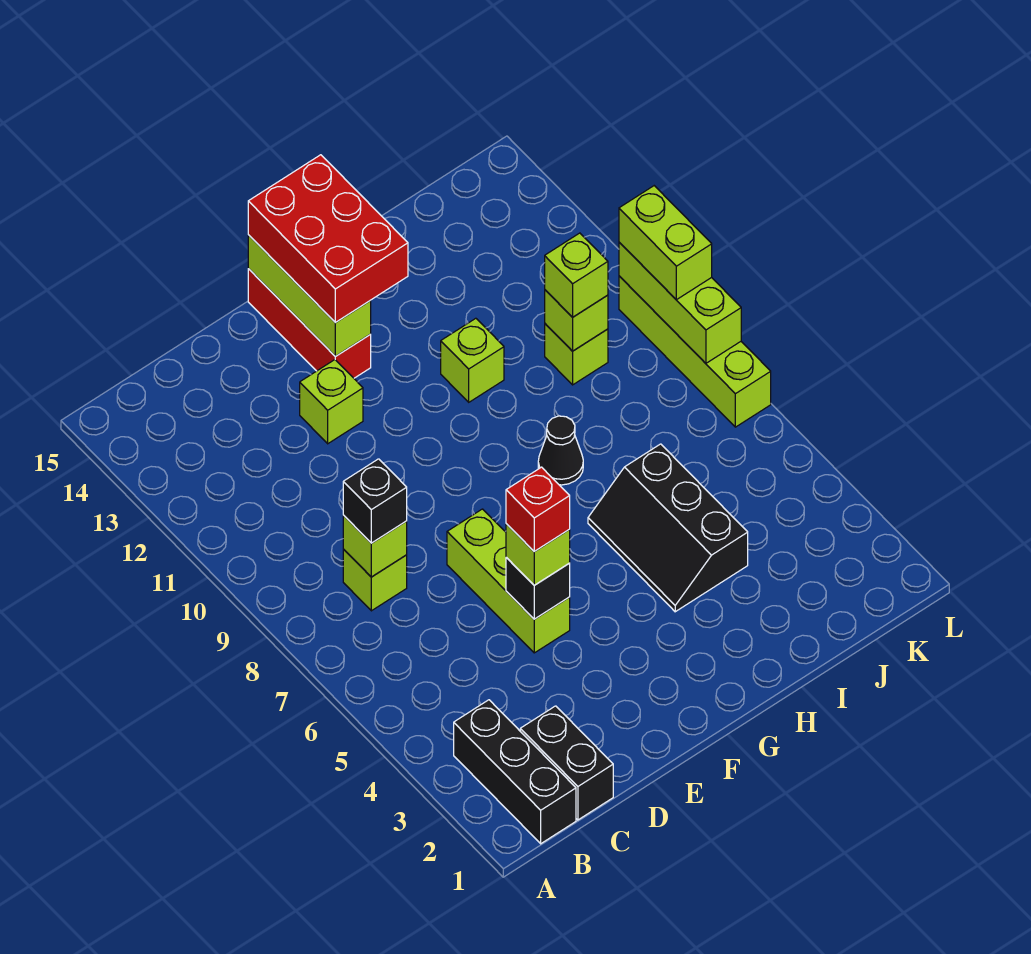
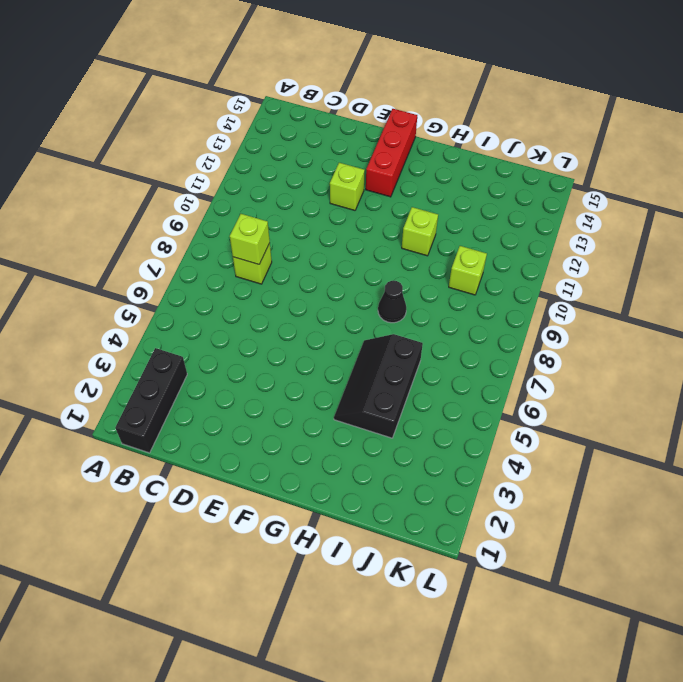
none -> black 1x2 brick [520,706,613,820]
none -> lime 1x3 brick [447,509,570,653]
none -> lime 1x4 brick [619,276,771,427]

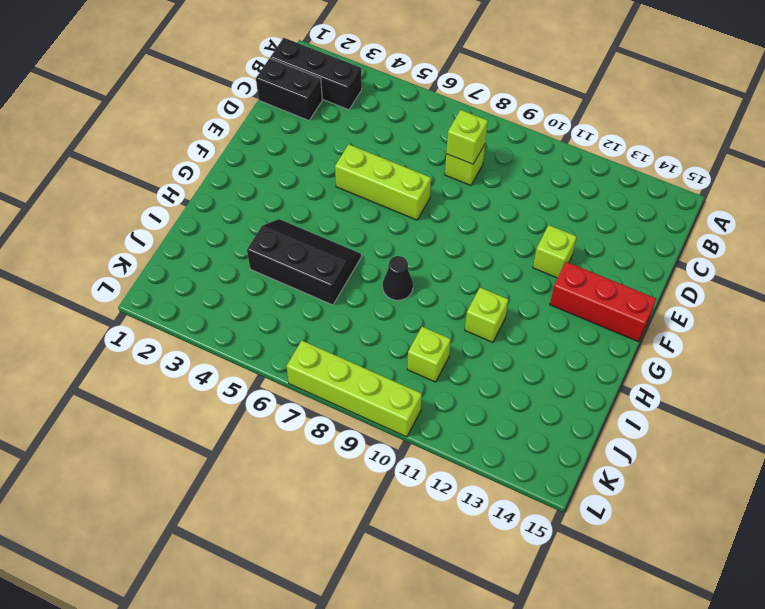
none -> black 1x1 brick [506,558,570,619]
none -> lime 1x3 brick [248,235,371,356]
none -> lime 1x1 brick [545,290,608,351]

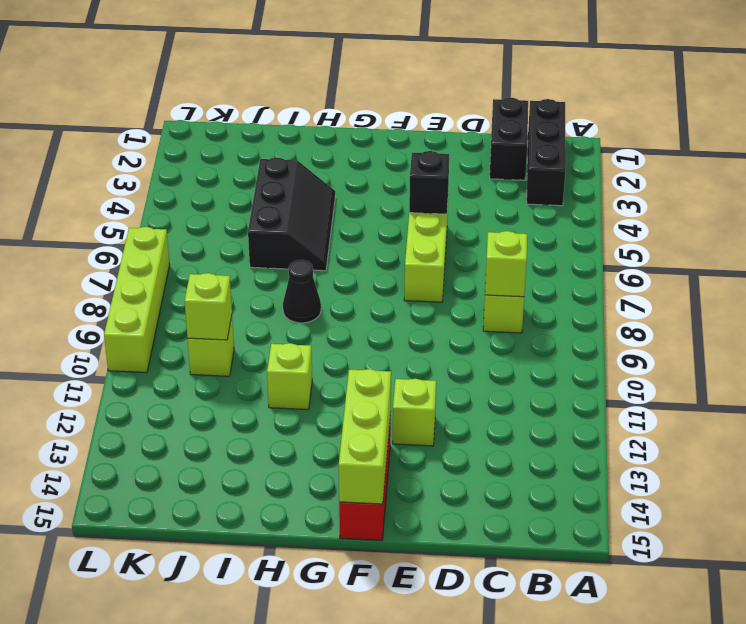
none -> lime 1x3 brick [619,242,741,363]
none -> black 1x1 brick [343,459,407,543]
none -> lime 1x1 brick [506,524,570,585]

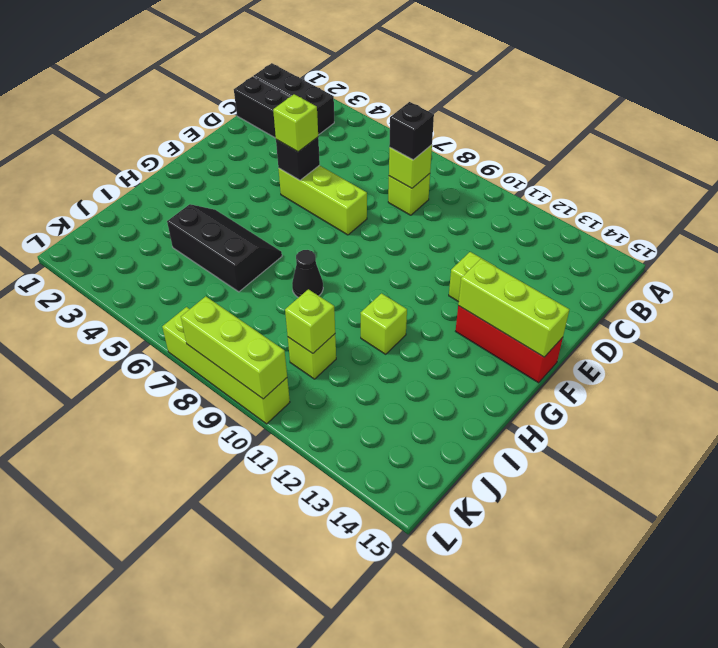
none -> red 2x3 brick [248,155,408,323]
none -> lime 1x1 brick [545,233,608,317]
none -> lime 1x2 brick [619,186,712,300]

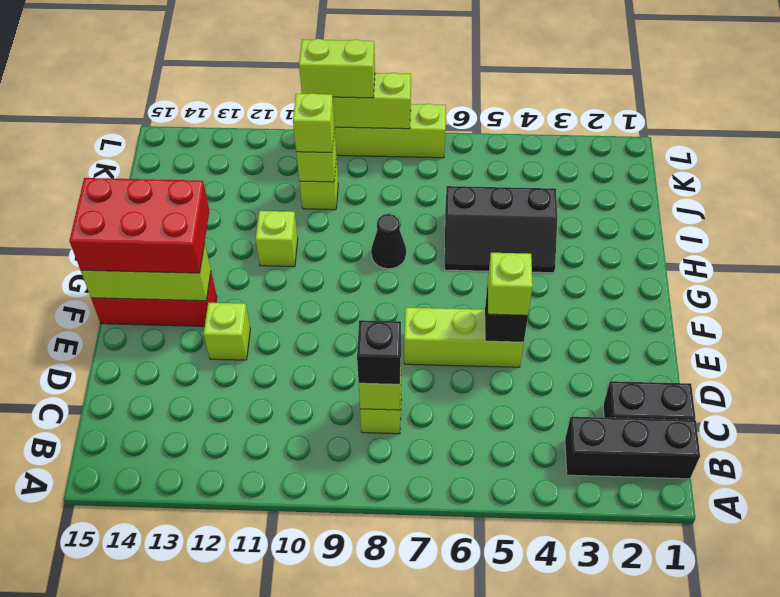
none -> red 1x1 brick [506,467,570,551]

